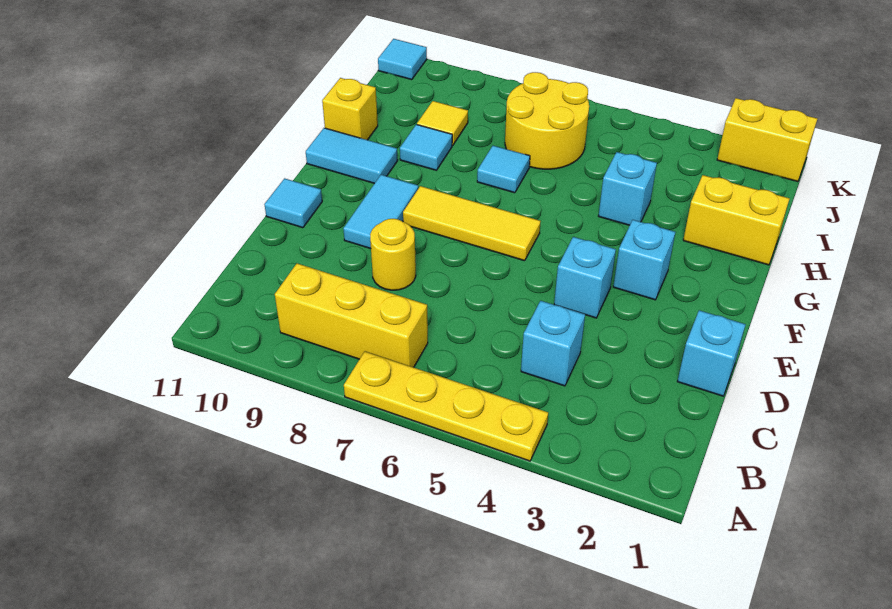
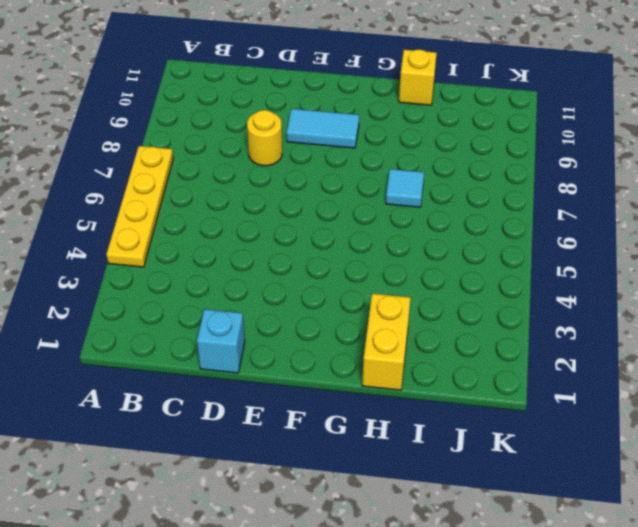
none -> yellow 1x3 brick [275,263,428,367]
none -> cyan 1x1 brick [521,301,585,386]
none -> cyan 1x1 brick [554,237,616,318]

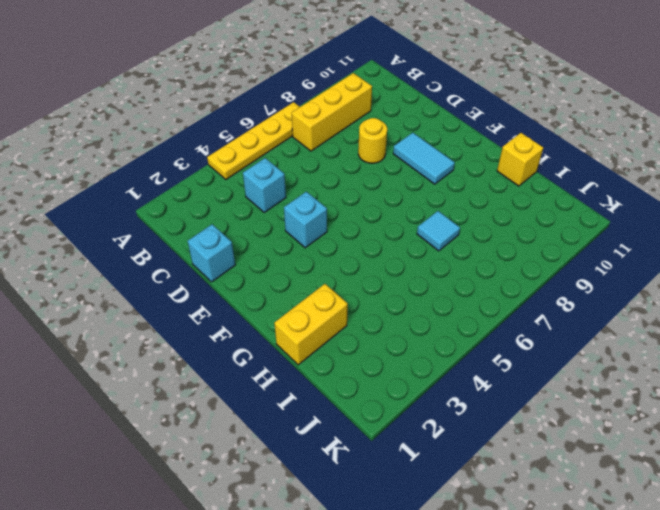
none -> cyan 1x1 tile [264,178,322,228]
none -> cyan 1x1 brick [613,220,675,300]
none -> yellow 1x3 tile [403,186,541,261]

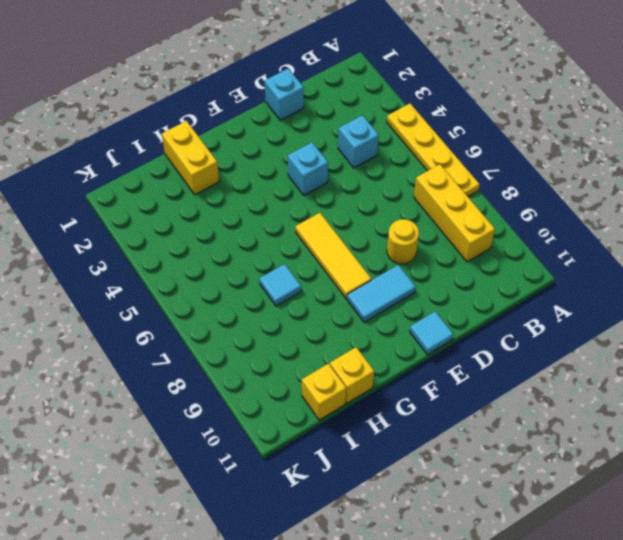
yellow 1x1 brick [302,364,346,420] -> none
none -> cyan 1x1 brick [613,220,675,300]
none -> cyan 1x2 tile [306,128,398,184]
none -> cyan 1x1 brick [599,152,657,225]

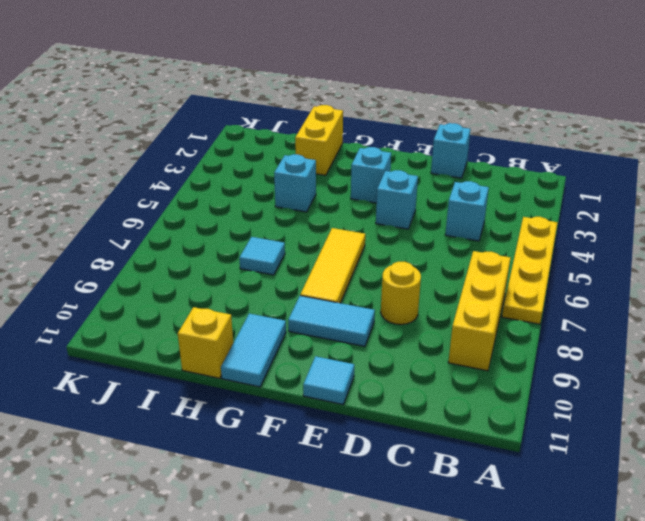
none -> cyan 1x1 tile [400,124,452,170]
none -> yellow 2x2 round brick [505,72,589,169]
none -> yellow 1x1 tile [417,101,468,145]

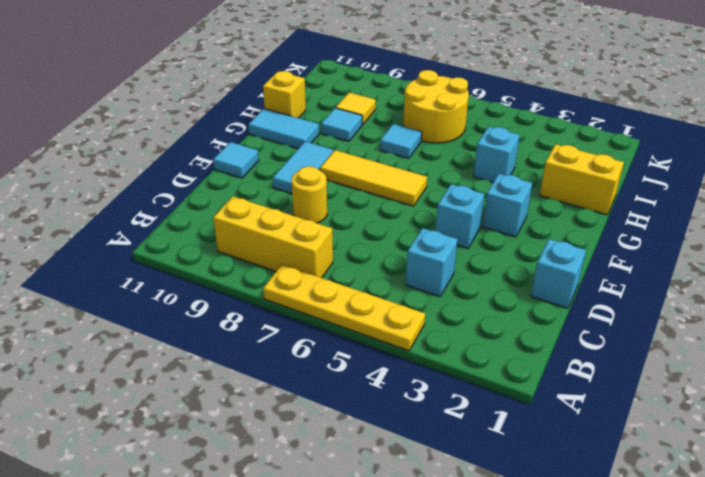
none -> yellow 1x2 brick [717,98,817,182]
none -> cyan 1x1 tile [378,39,427,80]

